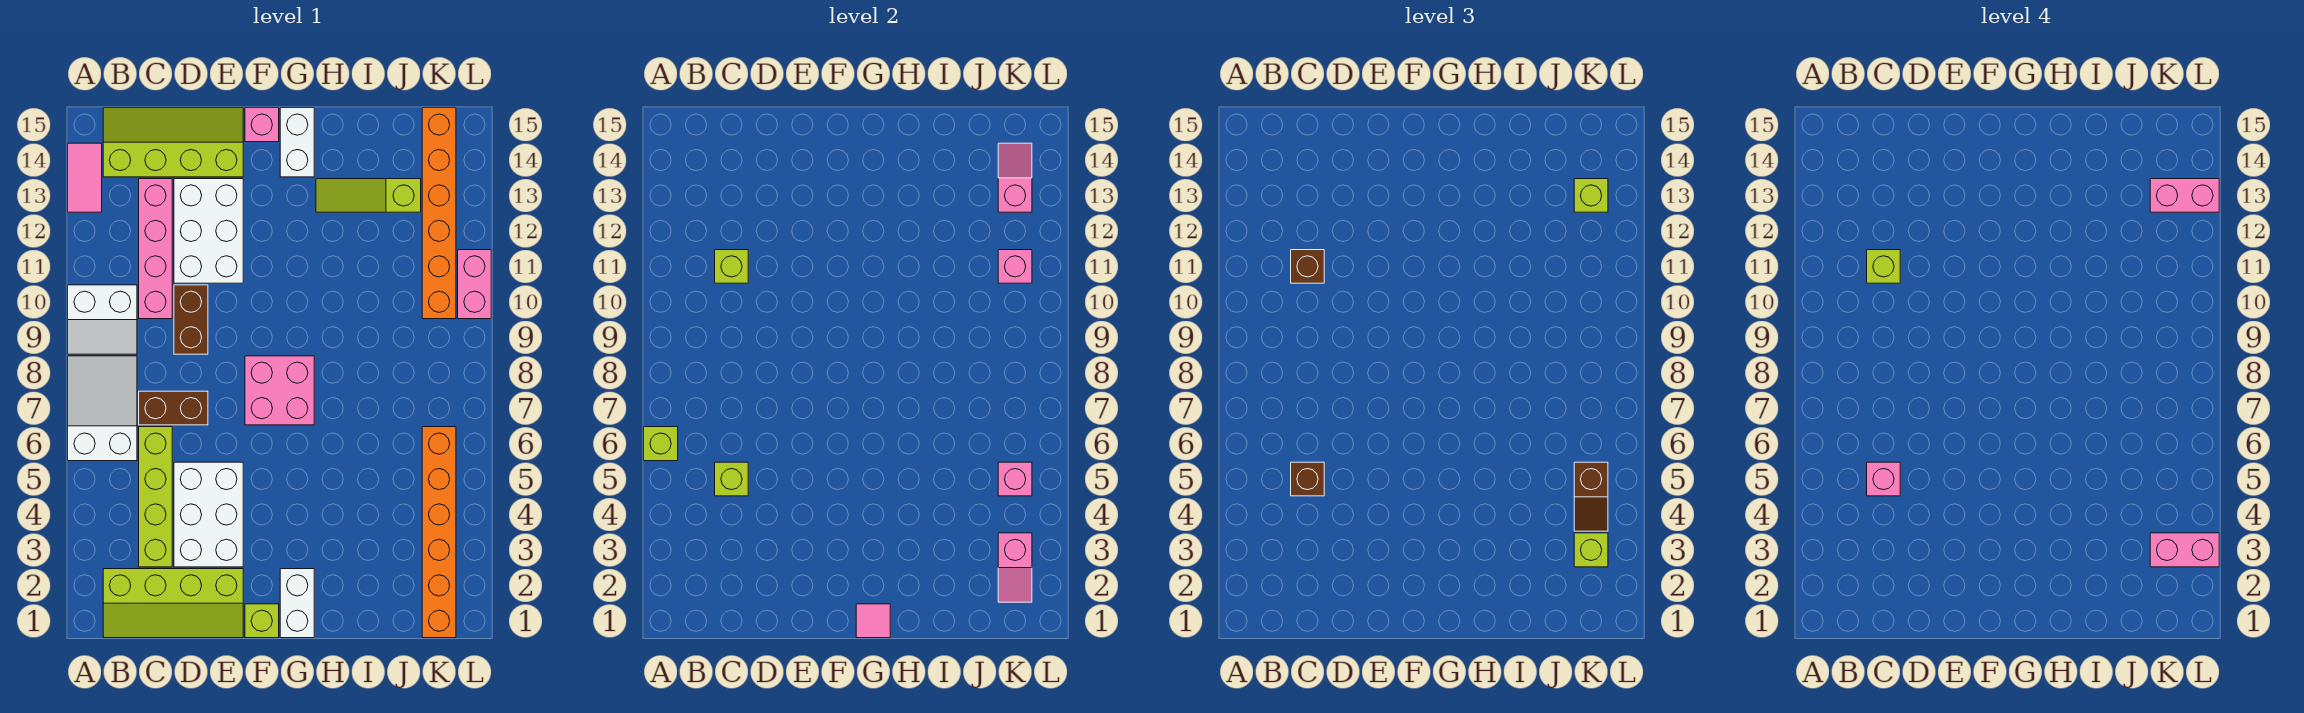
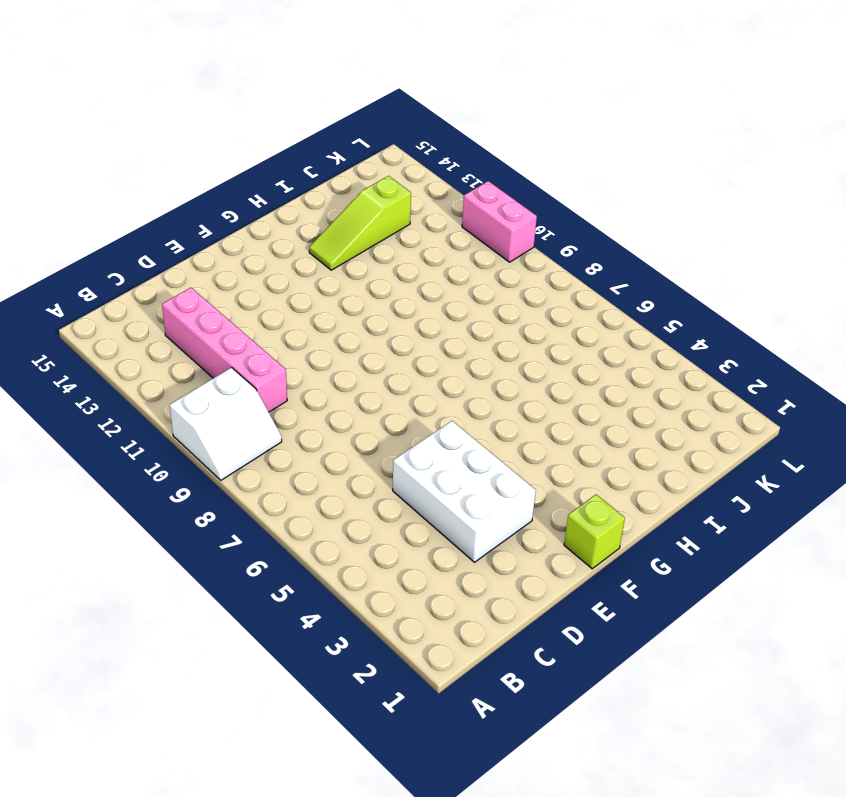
none -> white 2x3 slope [68,356,137,461]
none -> pink 1x2 tile [68,143,102,212]
none -> lime 2x4 slope [103,569,243,638]
none -> lime 2x4 slope [103,108,243,177]

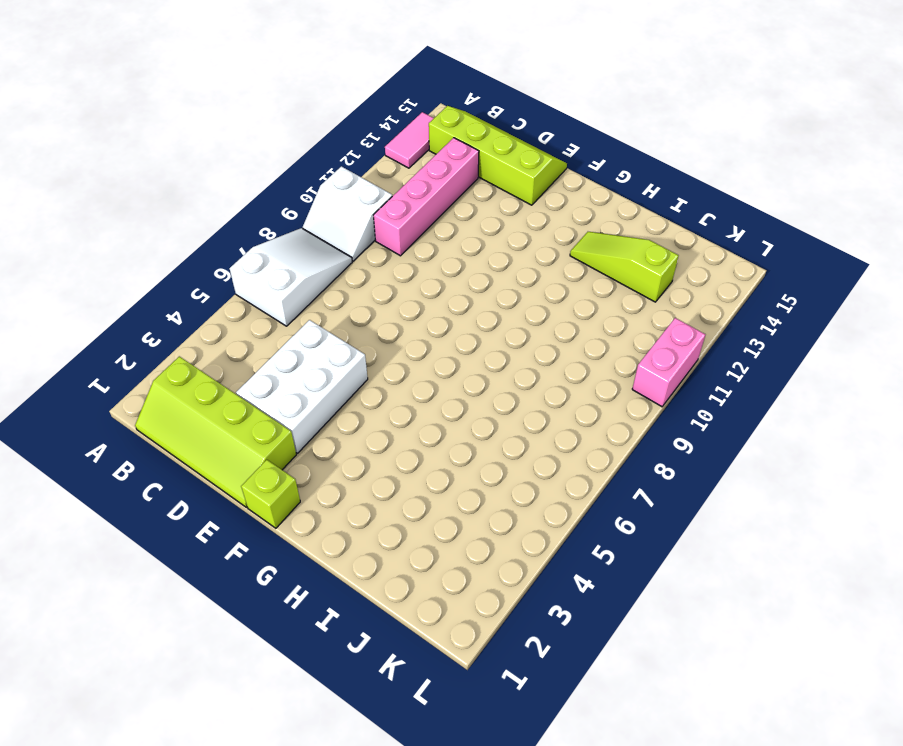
none -> lime 1x4 brick [139,427,172,567]
none -> brown 1x2 brick [139,391,208,425]
none -> brown 1x2 brick [174,285,208,354]
none -> white 2x3 brick [174,179,243,283]

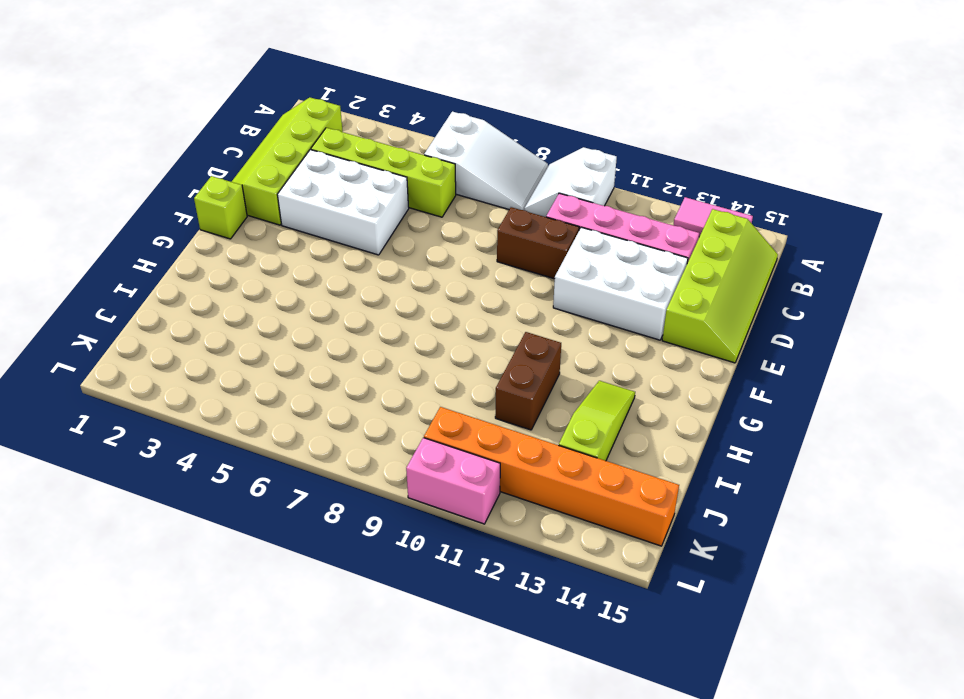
brown 1x2 brick [495,332,561,430] -> brown 1x2 brick moved to [139,391,208,425]
none -> pink 2x2 brick [245,356,314,425]
none -> pink 1x1 brick [245,108,279,142]
none -> white 1x2 brick [280,569,314,638]
none -> white 1x2 brick [280,108,314,177]

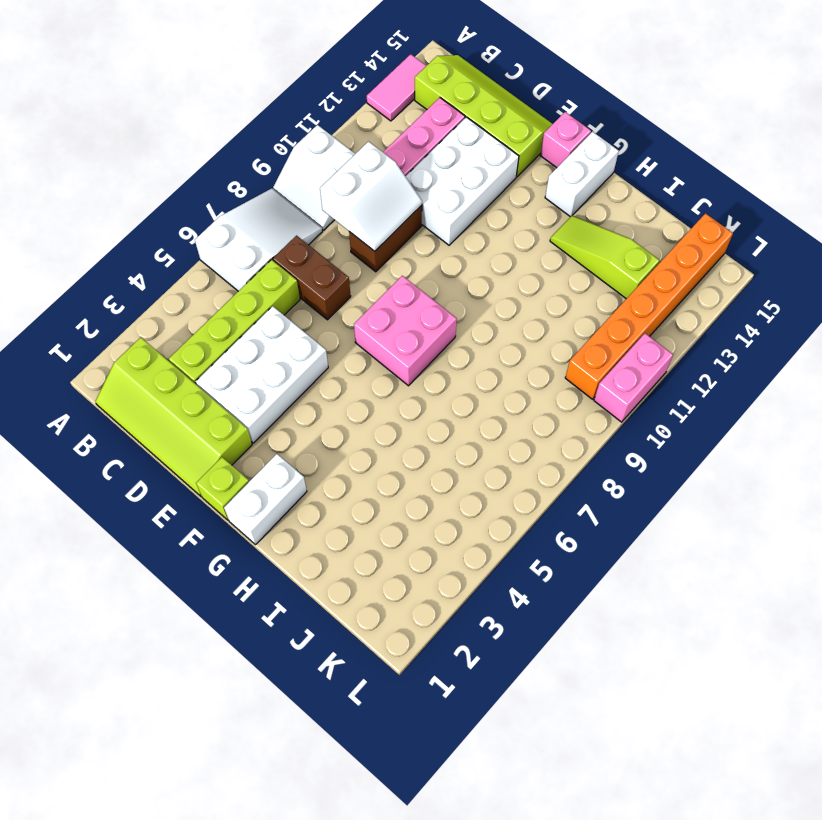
white 2x2 slope [320,142,422,251] -> none
none -> orange 1x6 brick [422,427,456,638]
none -> lime 1x1 brick [644,427,678,461]
none -> lime 1x1 brick [715,462,748,496]
none -> lime 1x1 brick [715,250,748,283]

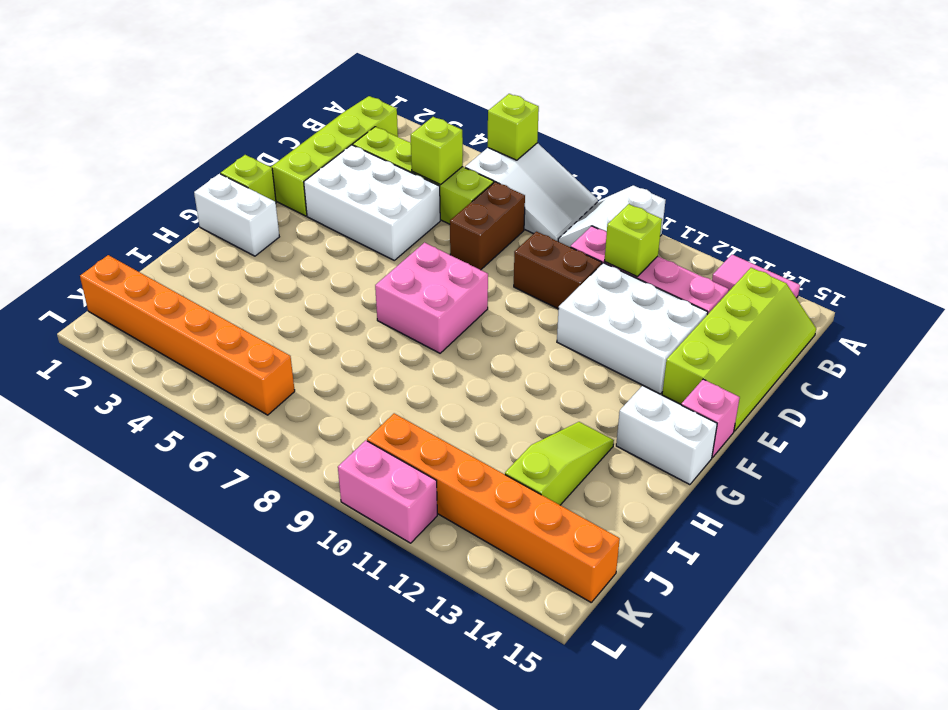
none -> pink 1x1 tile [856,604,890,638]
none -> pink 1x2 slope [998,533,1032,602]
none -> pink 1x1 brick [998,462,1032,496]
none -> pink 1x1 brick [998,250,1032,283]

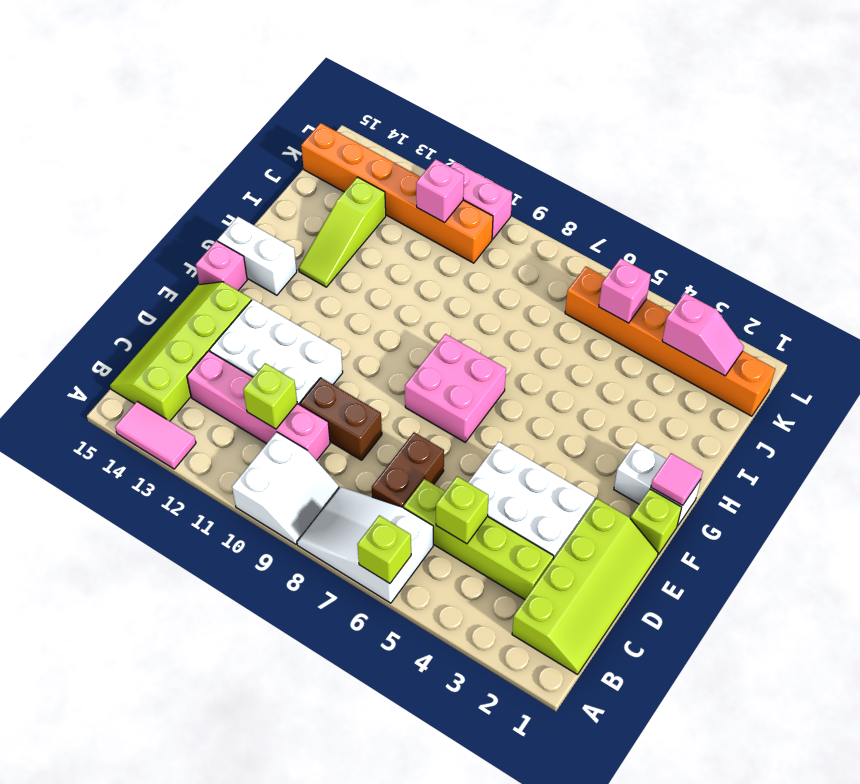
none -> pink 1x2 slope [998,143,1032,212]
none -> brown 1x1 brick [1291,462,1324,496]
none -> brown 1x1 brick [1291,250,1324,283]
none -> lime 1x1 brick [1574,533,1608,567]

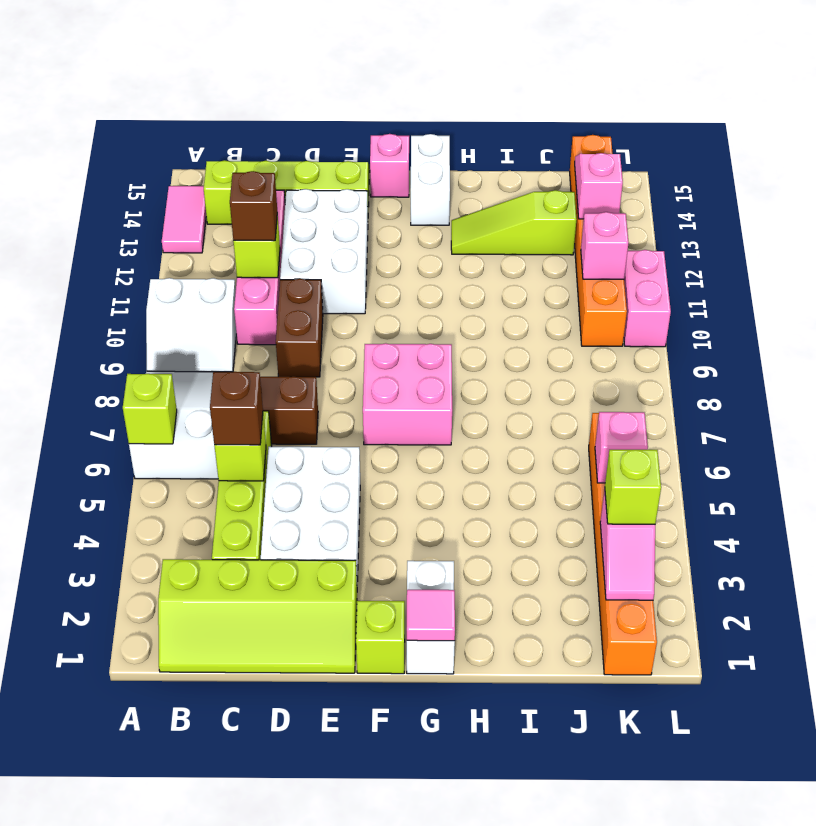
none -> brown 1x2 slope [1574,462,1608,531]
none -> lime 1x1 brick [1574,179,1608,212]
none -> pink 1x1 brick [1867,462,1900,496]
none -> lime 1x1 brick [1867,250,1900,283]

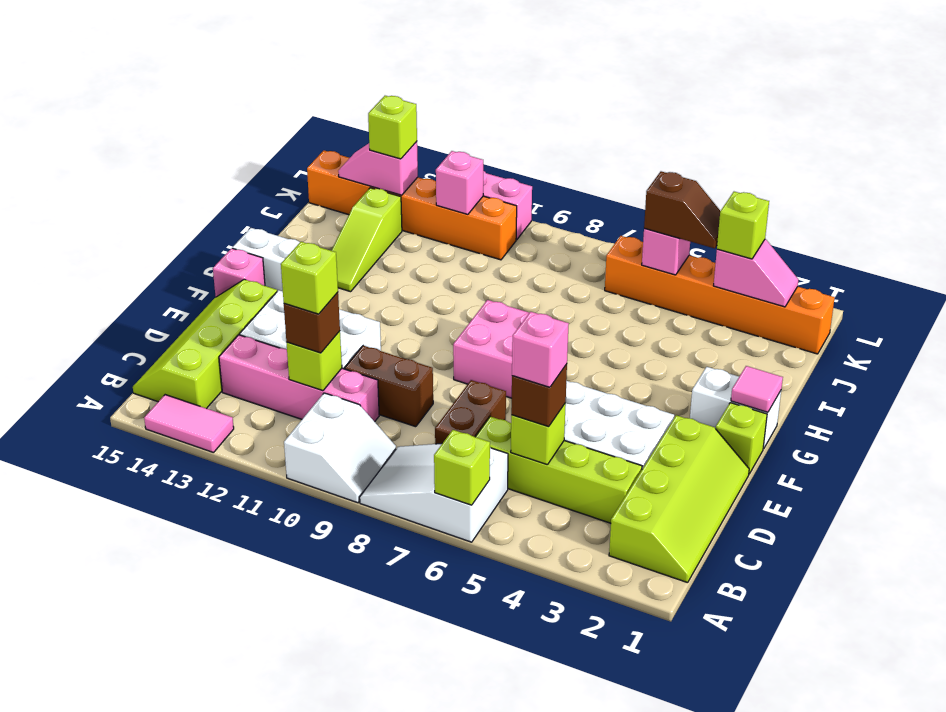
none -> pink 1x2 brick [2150,533,2219,567]
none -> pink 1x2 brick [2150,179,2219,212]

